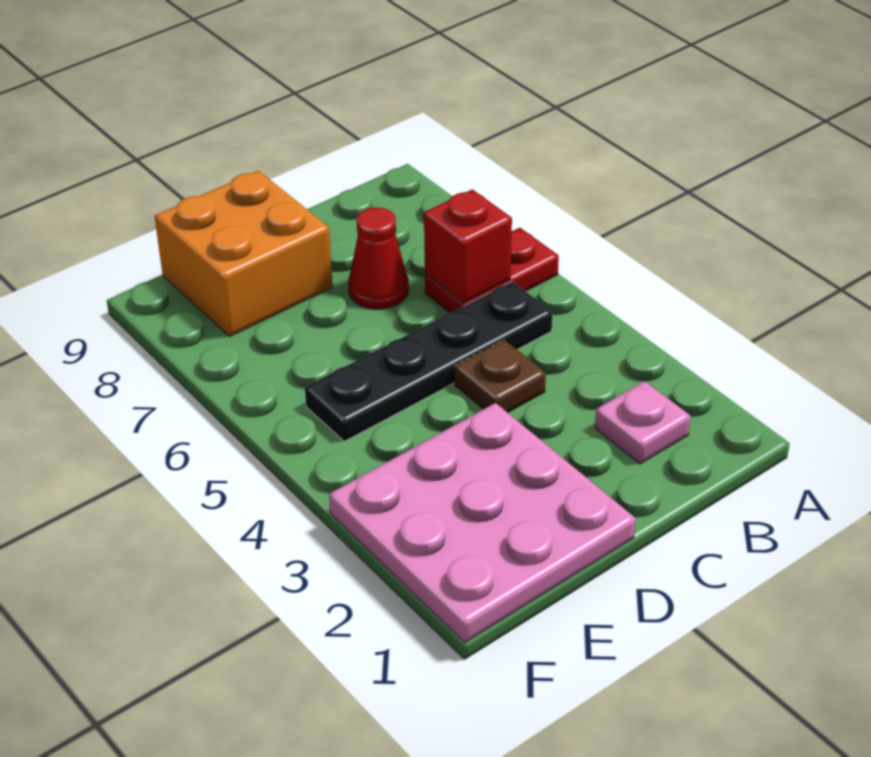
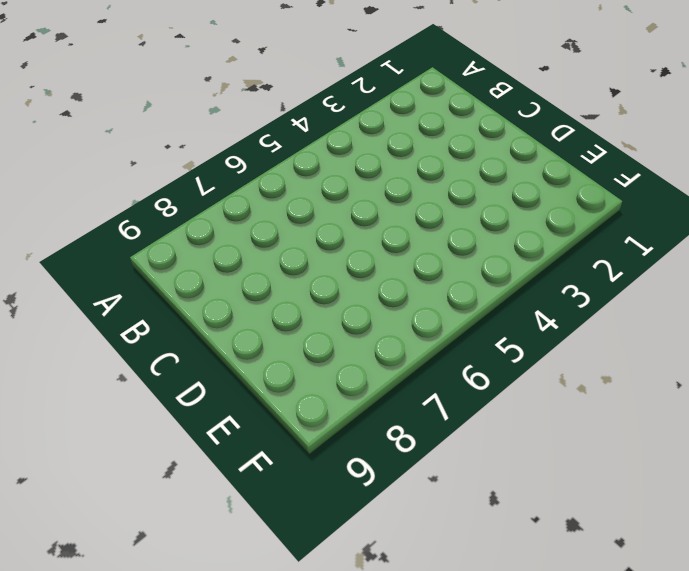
none -> red 1x2 plate [425,228,559,313]
none -> pink 1x1 plate [595,381,691,464]

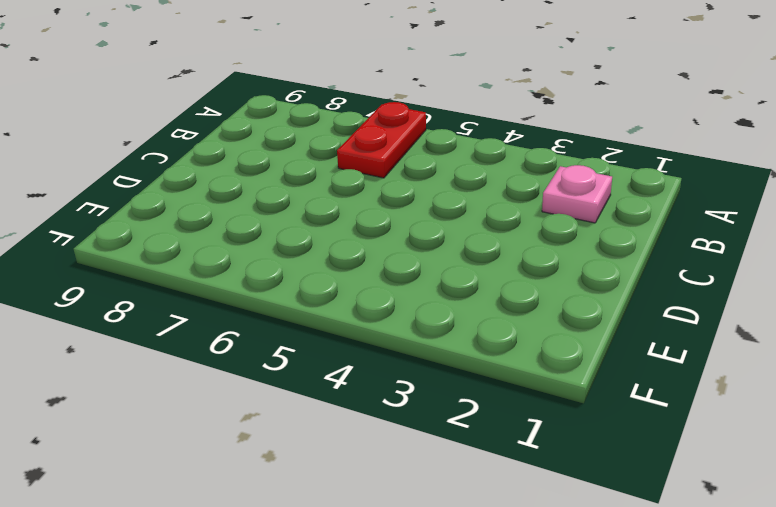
none -> black 1x4 plate [305,282,553,441]
none -> brown 1x1 plate [455,340,546,413]

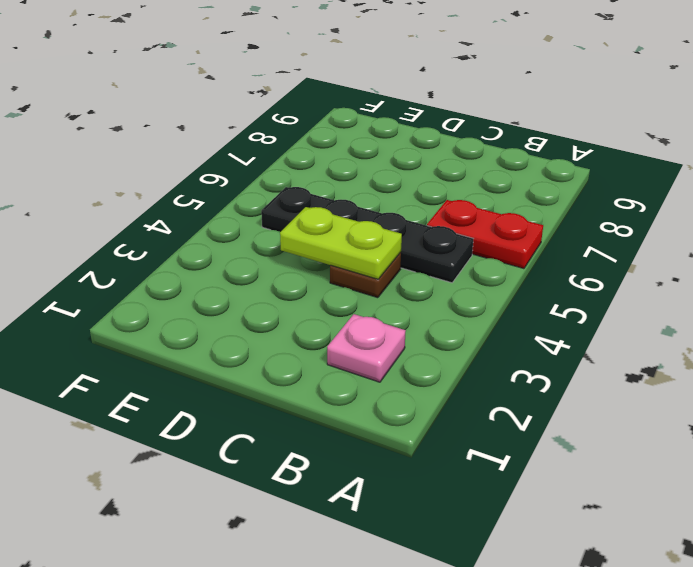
lime 1x2 plate [280,207,402,279] -> none
none -> red 1x1 cone [348,208,409,309]
none -> pink 3x3 plate [329,403,636,643]

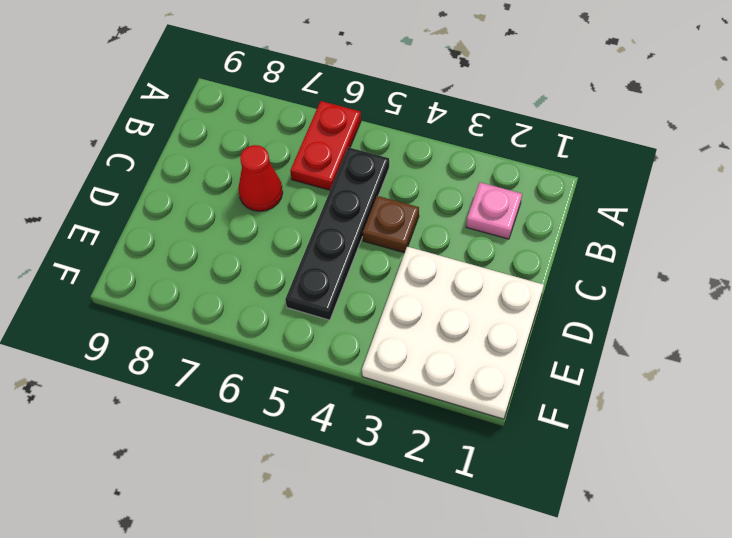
white 3x3 plate [362,247,544,419] -> pink 3x3 plate [329,403,636,643]
none -> orange 2x2 brick [154,171,333,336]
none -> red 1x1 brick [424,189,512,303]

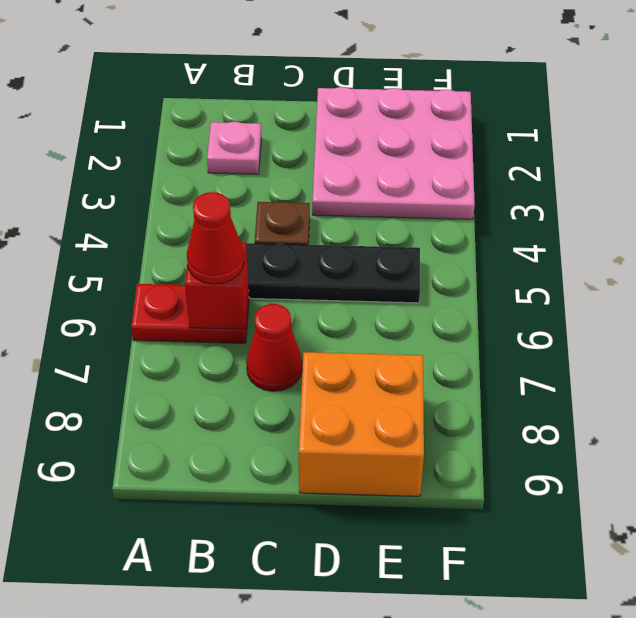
red 1x1 cone [187,192,244,284] -> none

